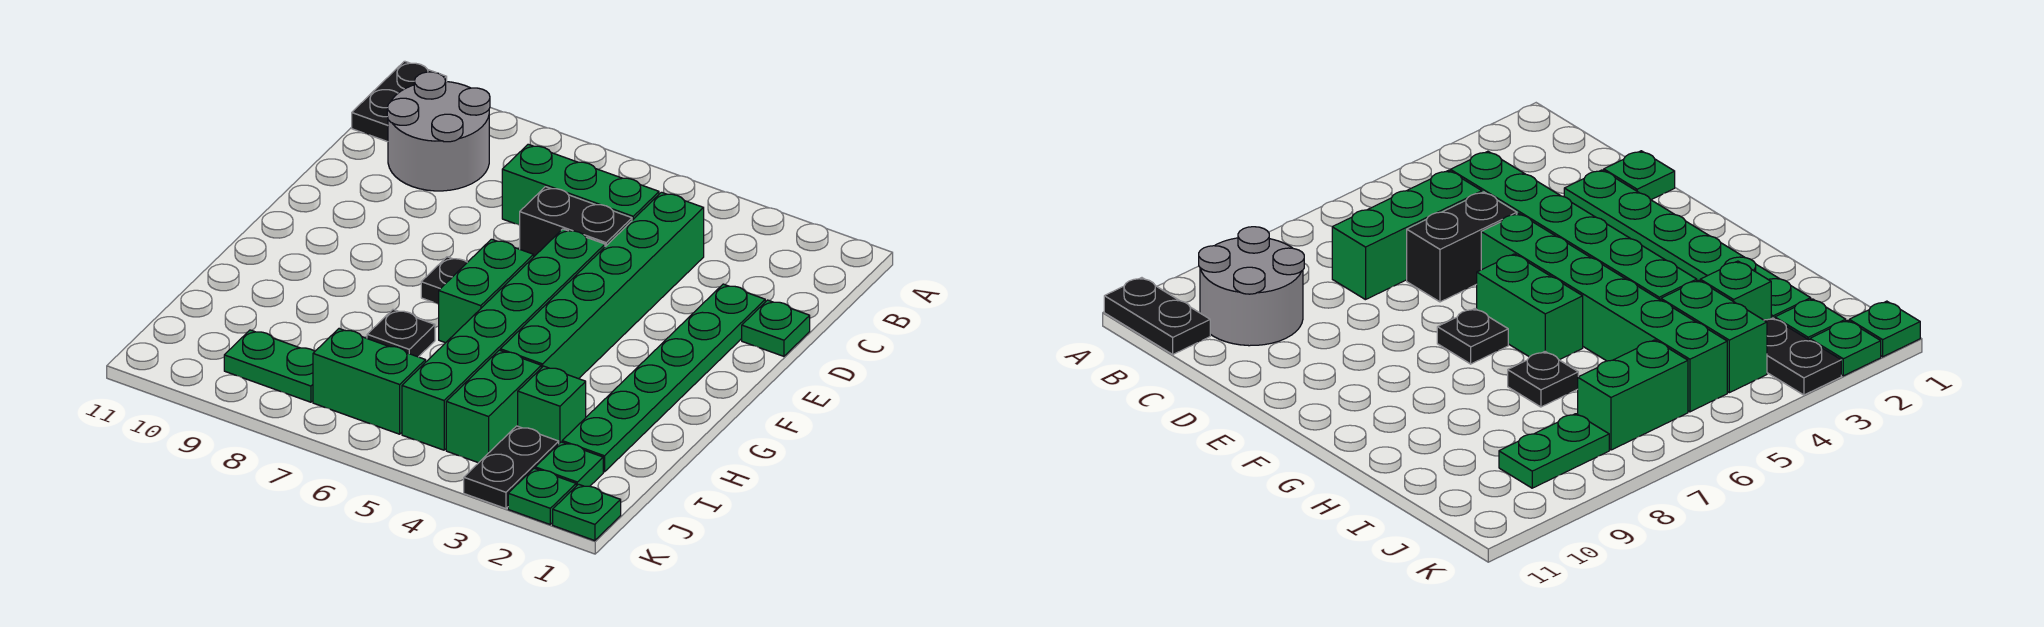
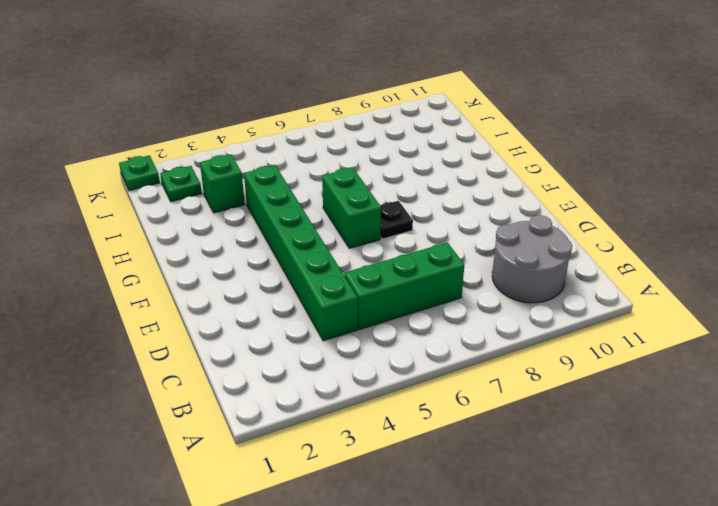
none -> black 1x2 plate [352,61,447,142]
none -> green 1x1 plate [742,300,810,356]
none -> green 1x6 plate [562,284,765,472]

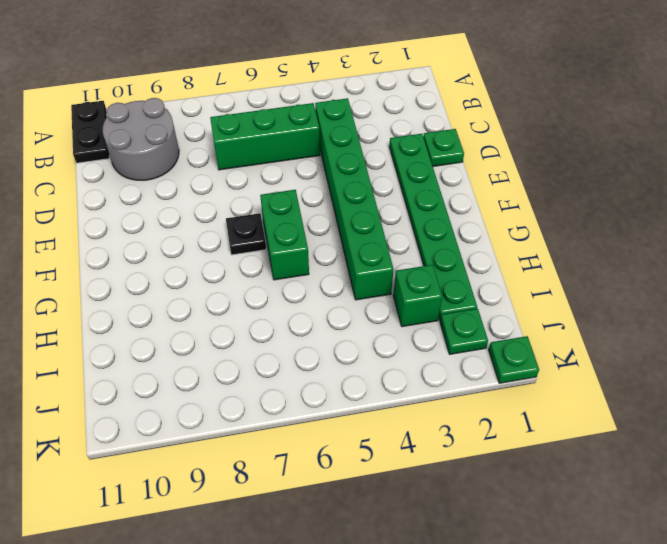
none -> black 1x2 brick [520,187,632,256]
none -> green 1x6 brick [402,229,605,450]
none -> black 1x1 plate [367,309,435,357]

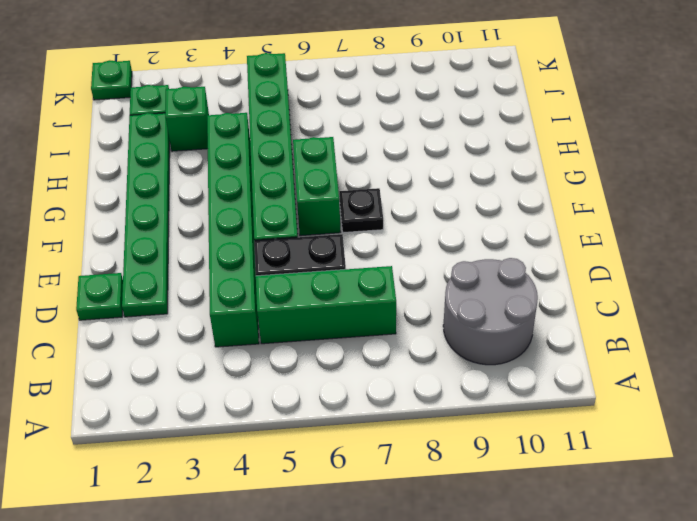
none -> black 1x2 plate [352,61,447,142]
none -> black 1x1 plate [367,309,435,357]
none -> green 1x2 brick [446,350,541,463]

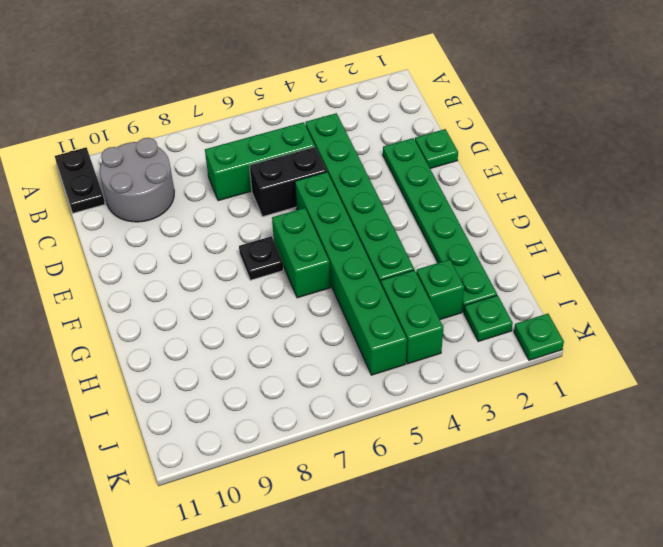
none -> black 1x1 plate [367,309,435,357]
none -> black 1x2 plate [464,426,559,509]
none -> green 1x2 brick [313,329,426,434]

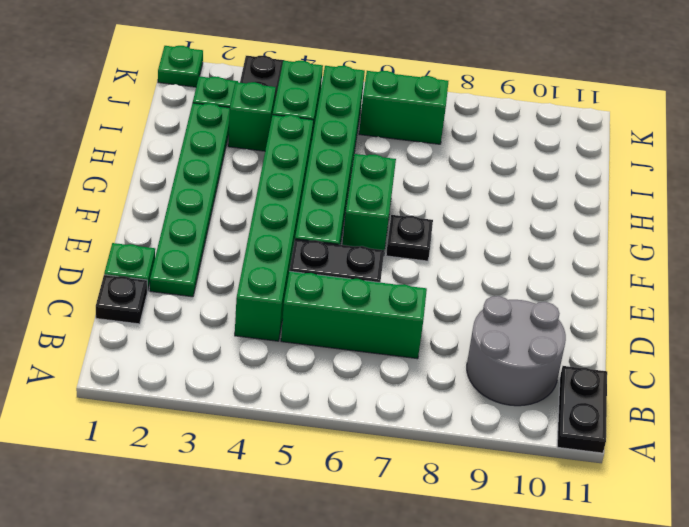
black 1x1 plate [96,275,147,324] -> black 1x1 plate moved to [367,309,435,357]
none -> green 1x2 plate [224,330,315,402]
none -> green 1x1 plate [508,468,576,524]

